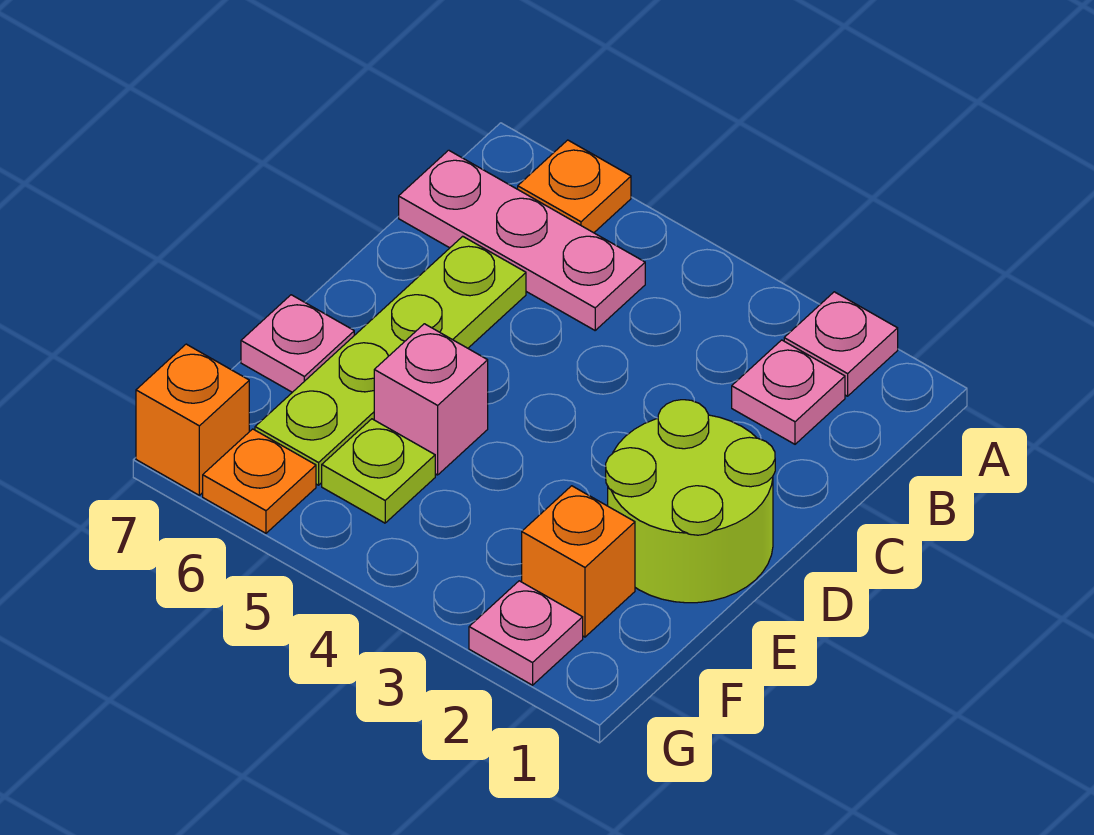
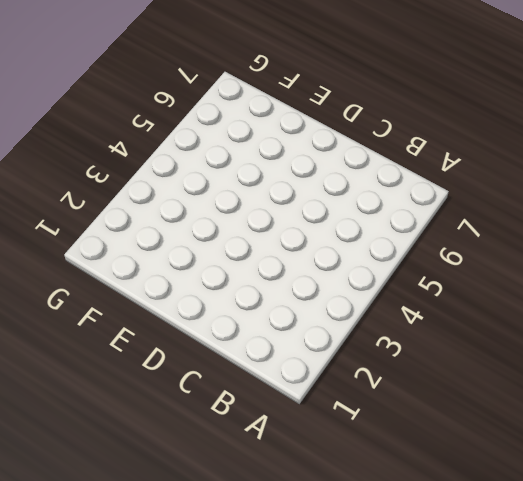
none -> pink 1x1 plate [784,292,898,396]
none -> orange 1x1 plate [518,140,631,233]
none -> pink 1x1 plate [732,340,845,444]

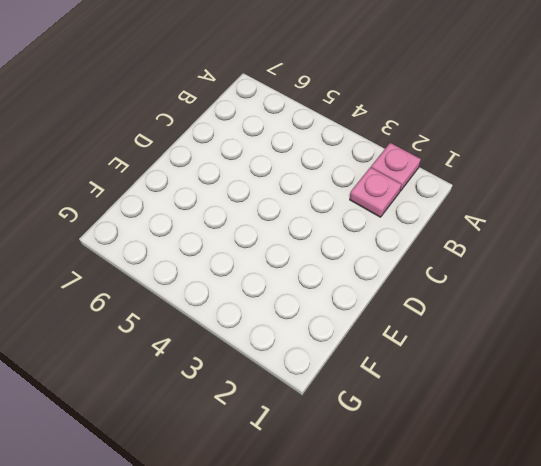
none -> orange 1x1 plate [518,140,631,233]
none -> pink 1x3 plate [399,150,645,330]
none -> lime 1x4 plate [255,236,526,485]

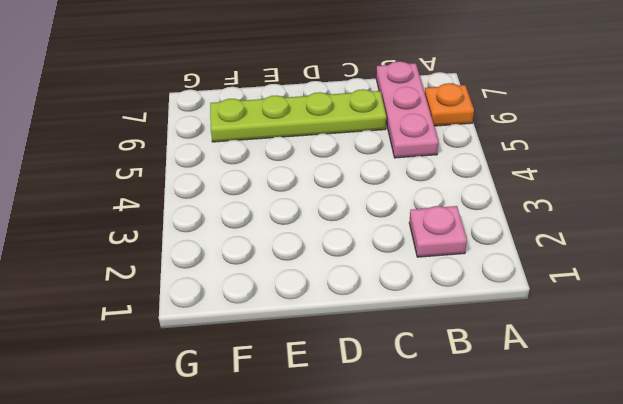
none -> pink 1x1 plate [784,292,898,396]
none -> lime 2x2 round brick [606,400,775,603]
none -> pink 1x1 brick [374,324,488,475]

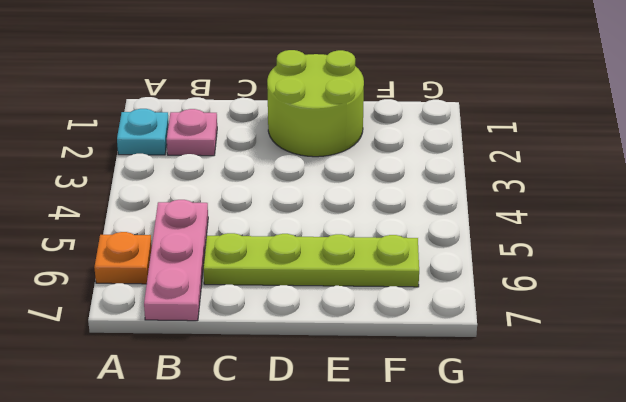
cyan 1x1 plate [117,109,169,155] -> pink 1x1 plate [784,292,898,396]
none -> pink 1x1 brick [374,324,488,475]
none -> pink 1x1 plate [241,295,354,392]
none -> orange 1x1 brick [522,486,635,637]

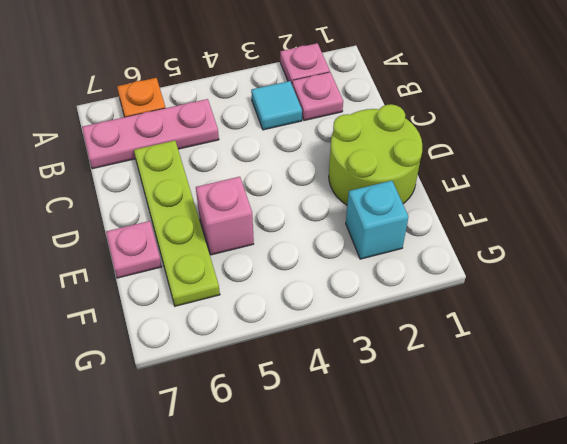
cyan 1x1 tile [251,81,302,130] -> none
cyan 1x1 brick [346,181,408,259] -> orange 1x1 brick [522,486,635,637]
none -> lime 1x1 plate [322,419,435,523]
none -> pink 1x1 plate [469,581,583,685]
none -> orange 1x1 plate [203,429,316,533]

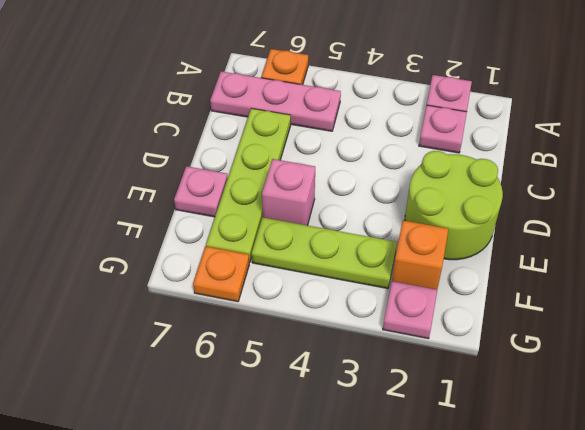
lime 1x3 plate [252,217,397,289] -> lime 1x1 plate [322,419,435,523]
none -> orange 1x1 brick [136,344,249,495]

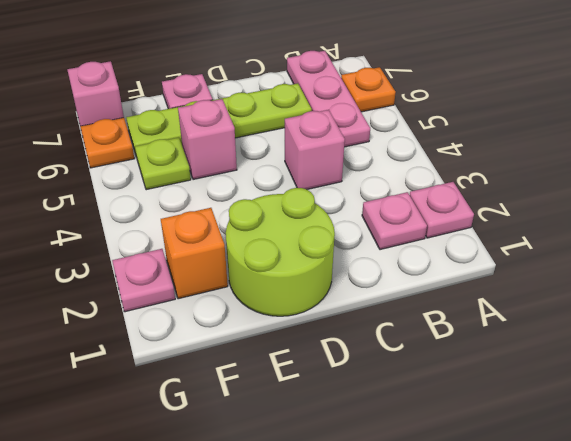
pink 1x1 brick [285,110,345,189] -> none
pink 1x1 brick [67,61,124,126] -> orange 1x1 brick [136,344,249,495]

